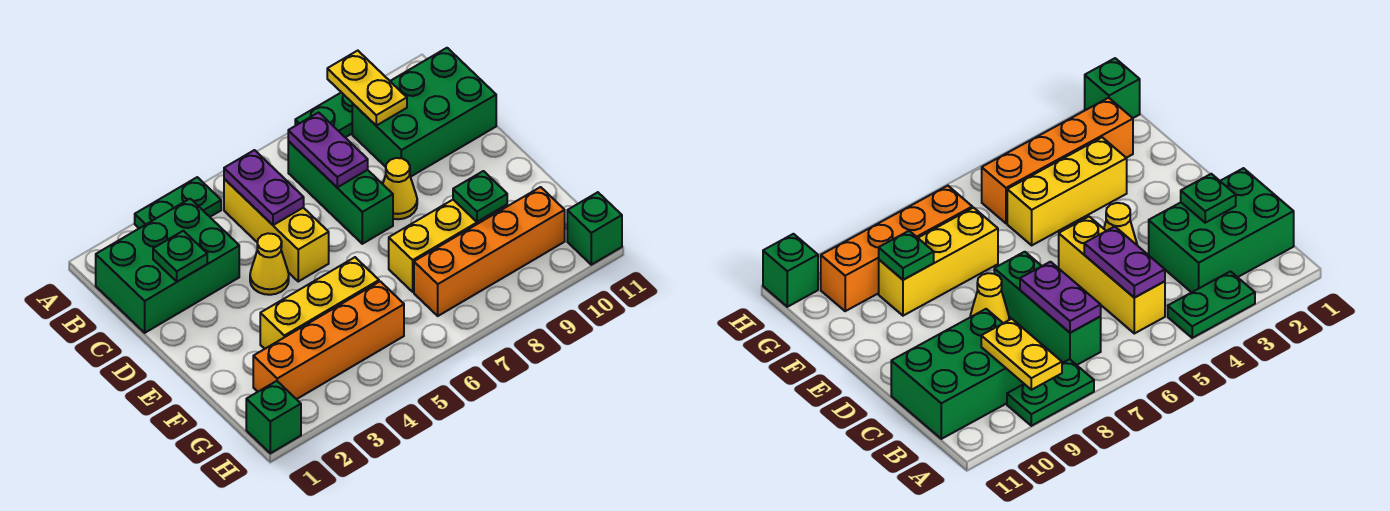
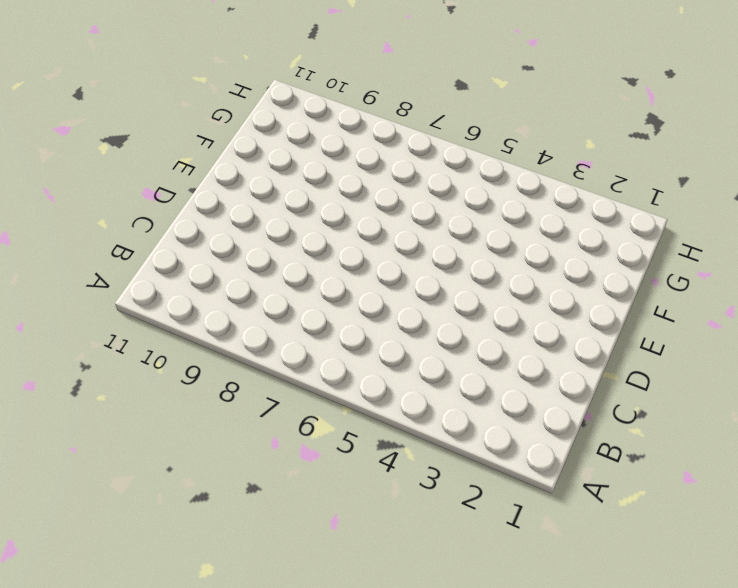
none -> green 1x2 plate [135,177,221,228]
none -> green 1x2 plate [295,92,352,138]
none -> green 2x3 brick [96,199,239,333]

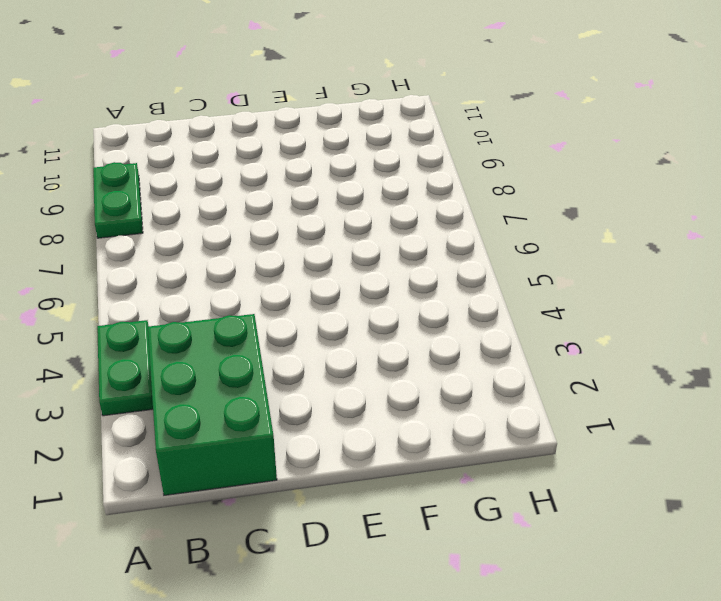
none -> yellow 1x3 brick [224,179,329,281]
none -> green 1x3 brick [288,141,393,244]
none -> green 2x3 brick [352,48,496,177]

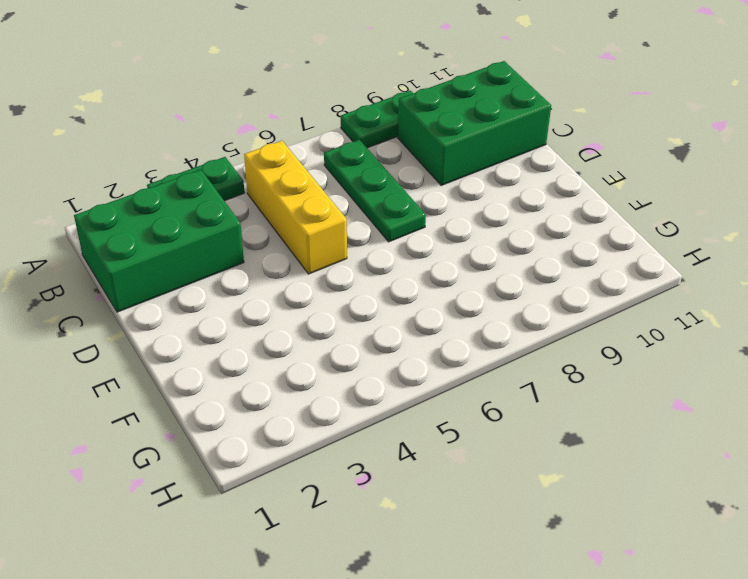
green 1x3 plate [324,140,426,242] -> green 1x3 brick [288,141,393,244]
none -> yellow 1x1 cone [250,233,289,295]
none -> yellow 1x1 cone [383,158,417,219]
none -> yellow 1x3 brick [260,257,379,349]

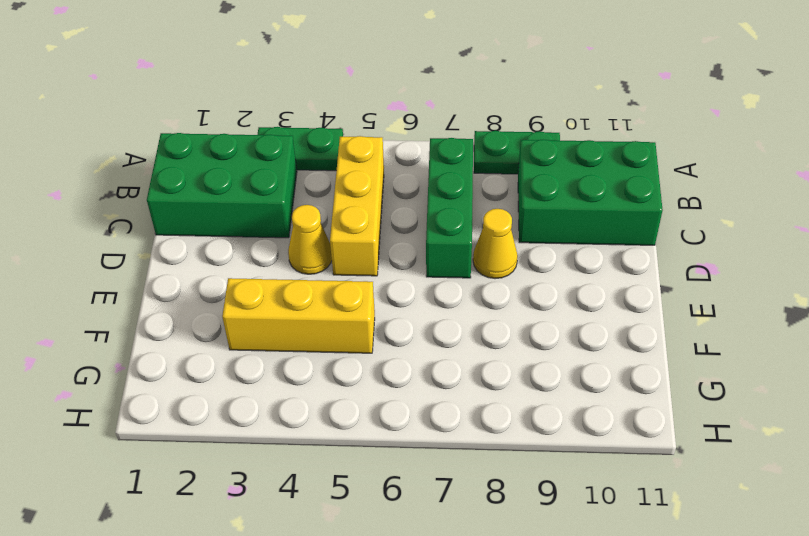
none -> yellow 1x3 brick [389,200,507,292]
none -> orange 1x4 brick [253,281,404,399]
none -> orange 1x4 brick [414,187,565,316]

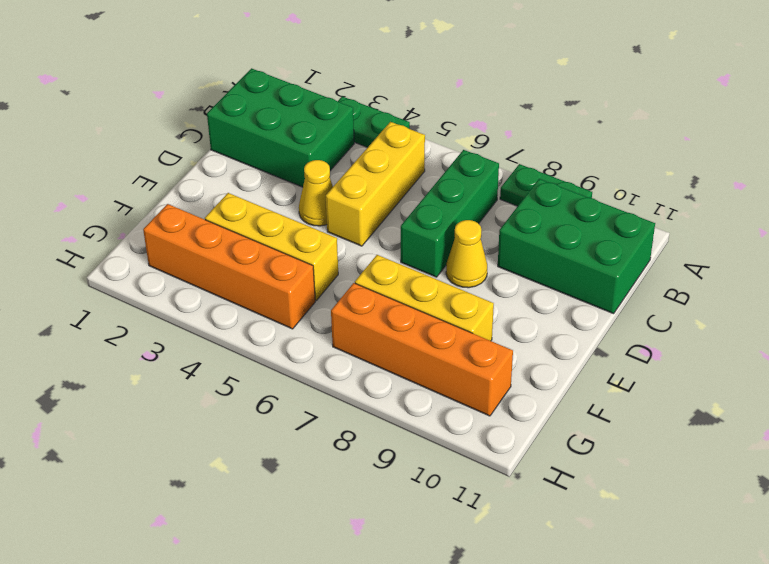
none -> green 1x1 brick [246,381,301,453]
none -> green 1x1 brick [567,192,622,265]
none -> yellow 1x2 plate [327,51,407,126]

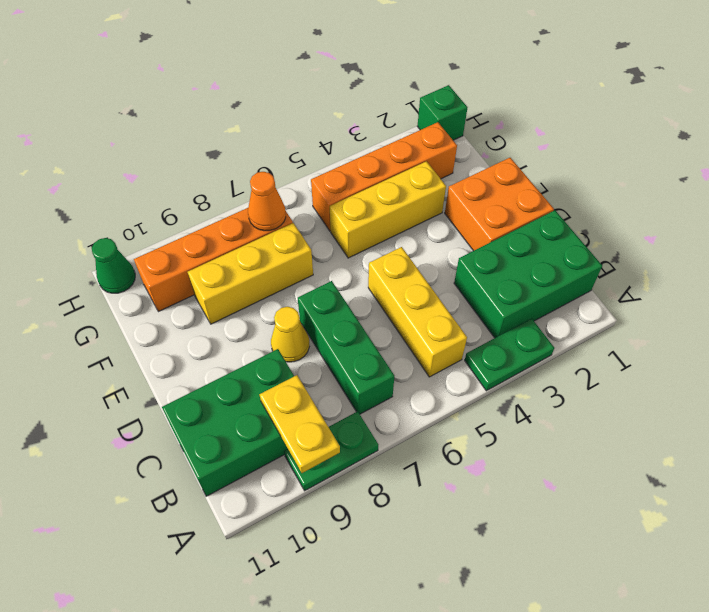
orange 2x2 brick [445,158,554,251] -> none
orange 1x1 cone [248,172,286,231] -> none
green 1x1 cone [92,238,135,293] -> green 1x1 brick [567,192,622,265]
none -> yellow 1x1 cone [250,233,289,295]
none -> purple 1x2 plate [224,150,304,225]
none -> purple 1x2 plate [288,112,368,187]

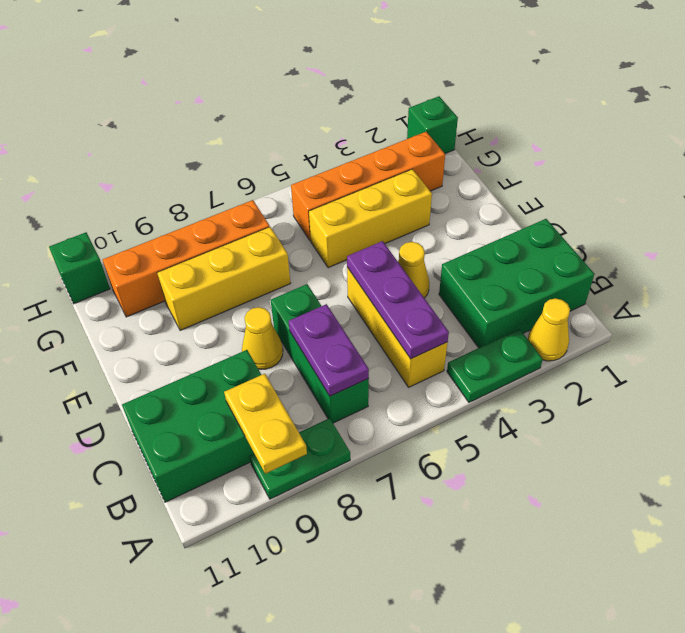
yellow 1x1 cone [528,298,570,361] -> none
purple 1x3 plate [347,241,449,359] -> purple 1x2 plate [224,150,304,225]
none -> green 1x1 plate [153,231,207,282]
none -> green 1x1 plate [453,171,507,222]

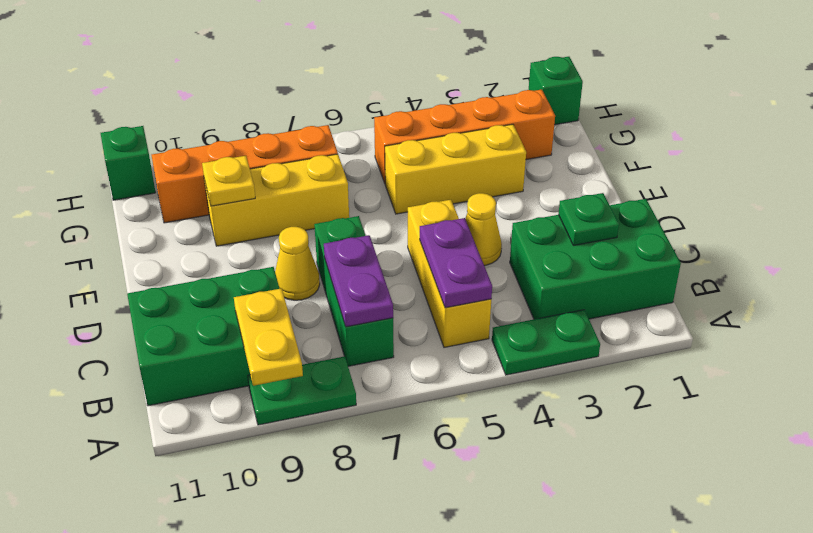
yellow 1x1 plate [202,156,255,206] -> green 1x1 plate [453,171,507,222]

